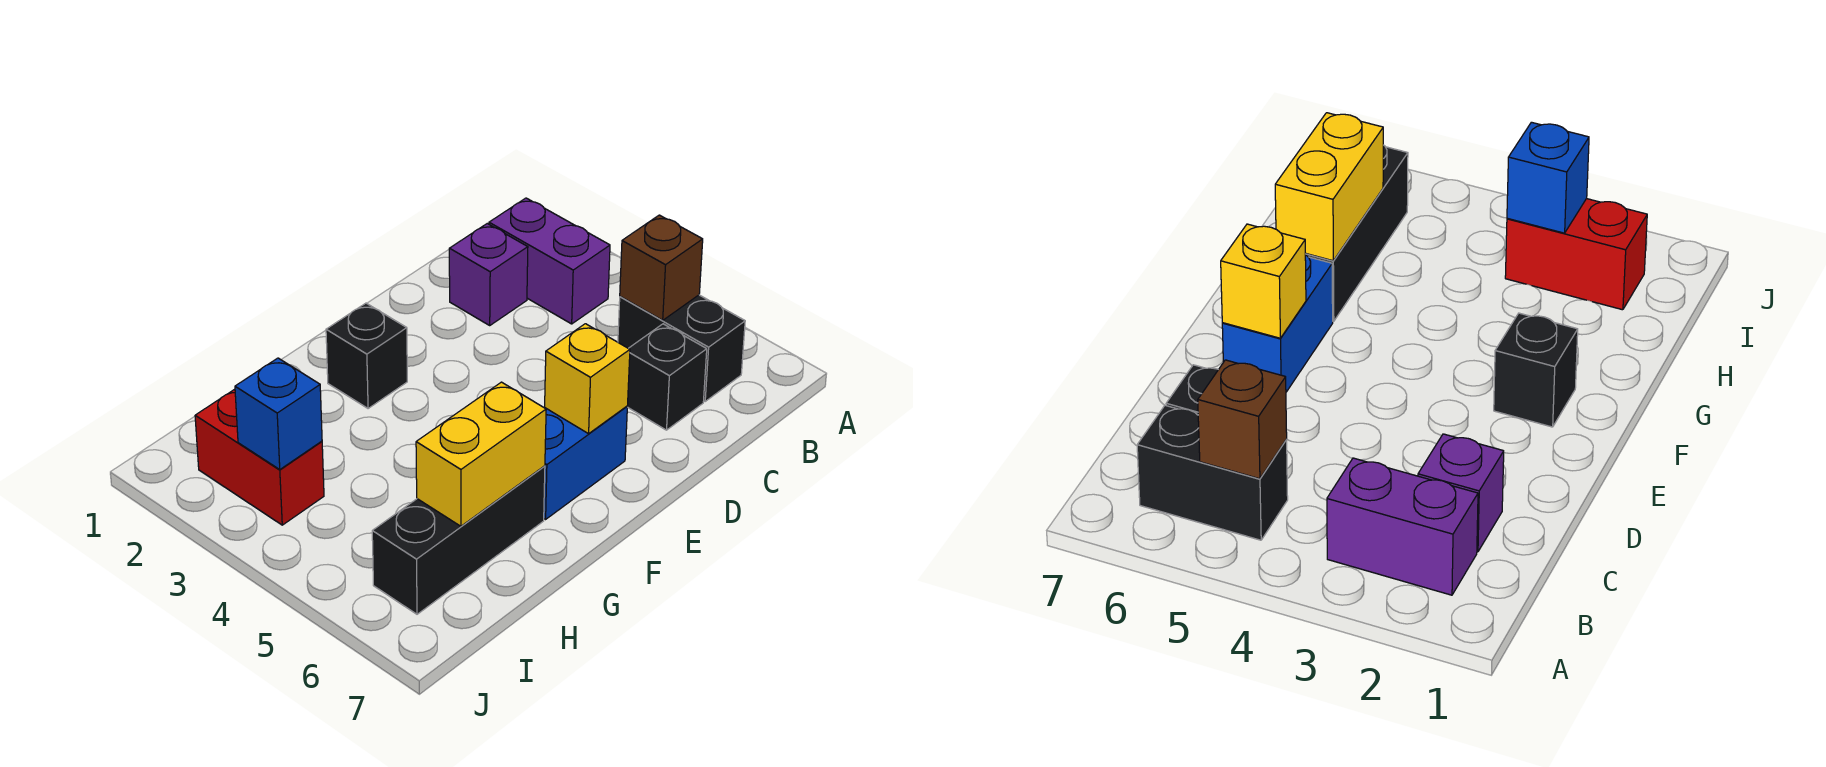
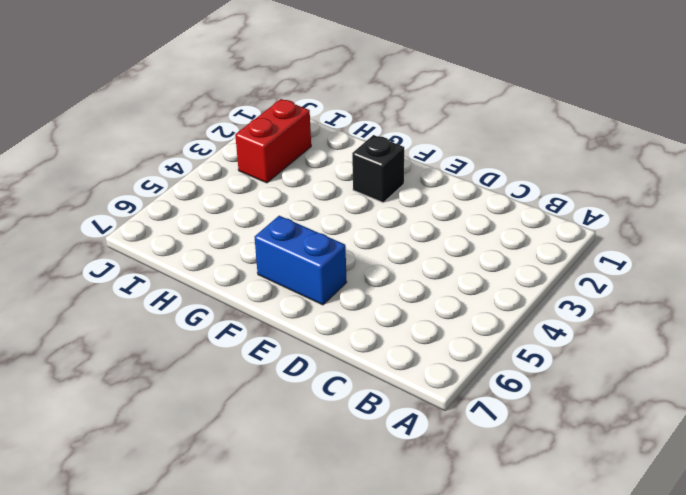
none -> purple 1x2 brick [489,198,610,324]
none -> black 1x2 brick [618,295,745,401]
none -> purple 1x1 brick [449,224,528,325]

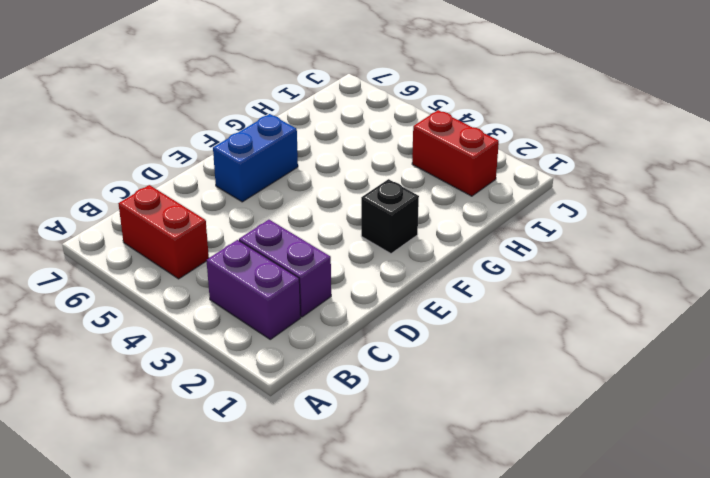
red 1x2 brick [118,185,209,279] -> black 1x2 brick [618,295,745,401]
purple 1x2 brick [239,220,331,317] -> purple 1x1 brick [449,224,528,325]
none -> black 1x1 brick [627,324,707,430]
none -> black 1x3 brick [372,466,545,614]
none -> brown 1x1 brick [620,215,703,320]

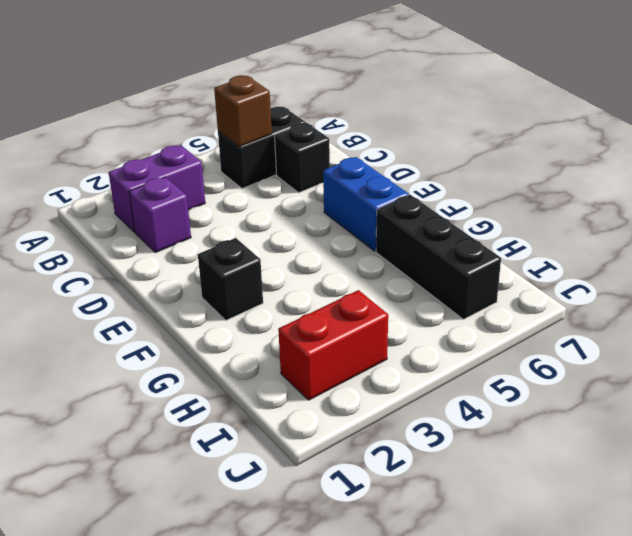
none -> yellow 1x1 brick [545,324,630,434]
none -> yellow 1x2 brick [416,382,546,526]
none -> blue 1x1 brick [235,358,322,469]

